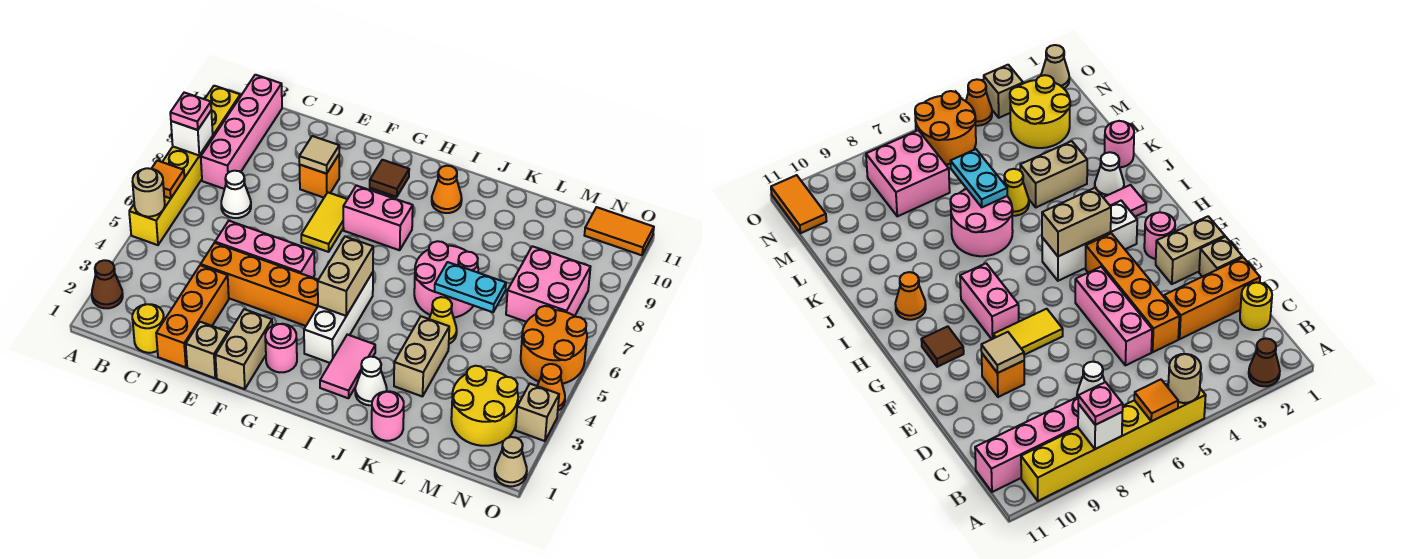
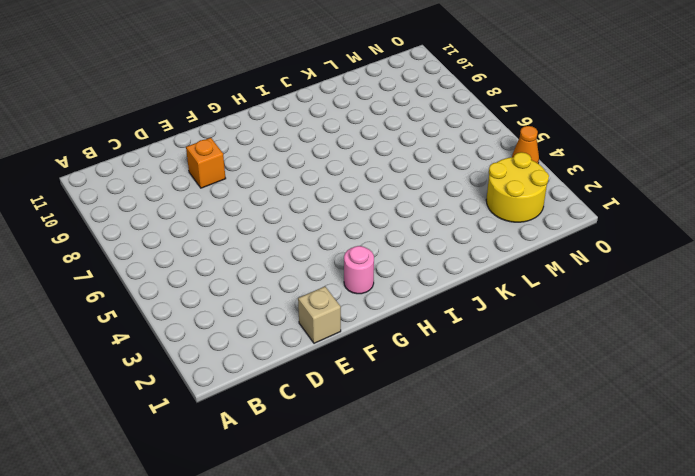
none -> brown 1x1 cone [92,260,123,308]
none -> yellow 1x6 brick [129,86,240,245]
none -> pink 1x4 brick [201,75,282,189]
none -> yellow 1x1 round brick [132,304,164,353]

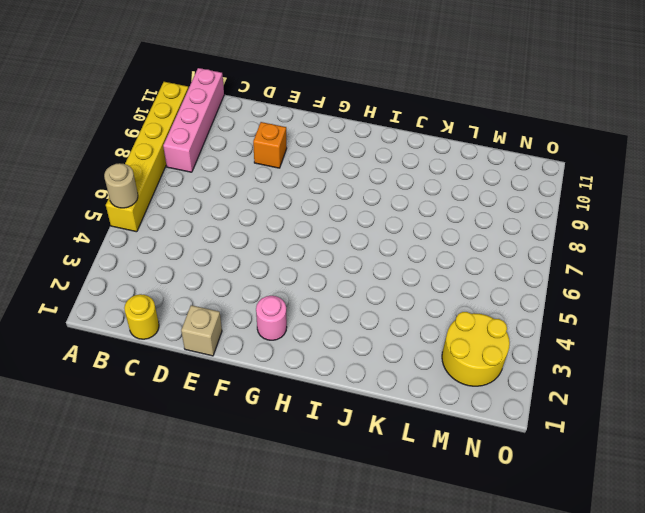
none -> brown 1x1 cone [92,260,123,308]
none -> white 1x1 cone [221,171,251,218]
none -> orange 1x3 brick [156,265,229,367]
none -> orange 1x4 brick [201,243,318,326]

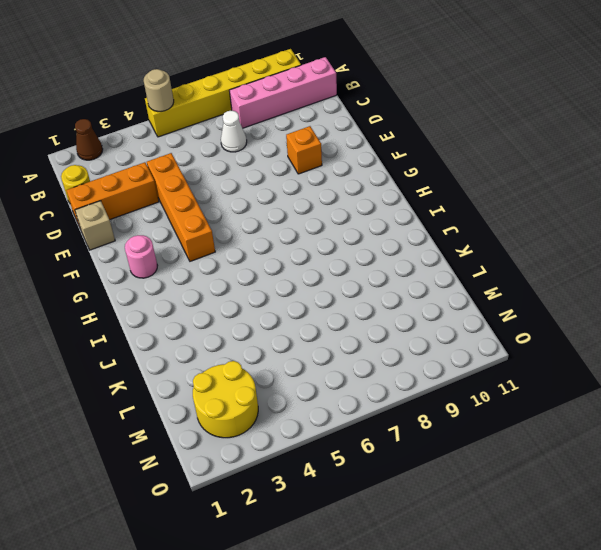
none -> pink 1x3 brick [215,221,315,278]
none -> tan 1x2 brick [215,309,272,389]
none -> yellow 1x2 tile [301,192,347,252]
none -> pink 1x2 brick [343,185,413,250]

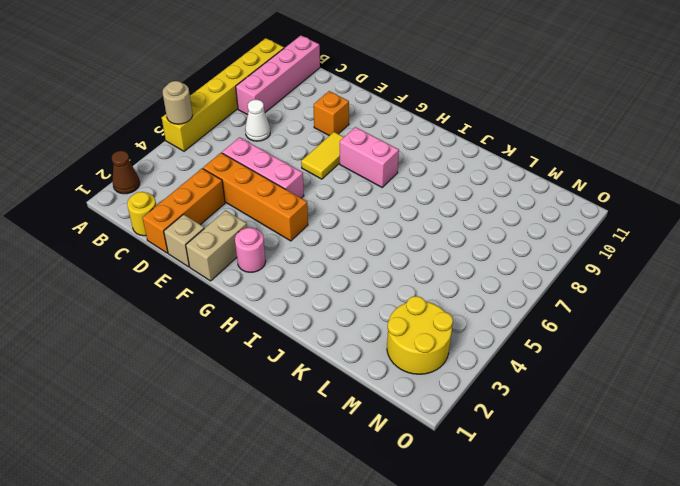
none -> brown 1x1 tile [370,160,409,197]
none -> white 1x3 brick [304,272,373,363]
none -> pink 1x2 tile [320,335,375,398]
none -> orange 1x1 cone [432,166,462,213]

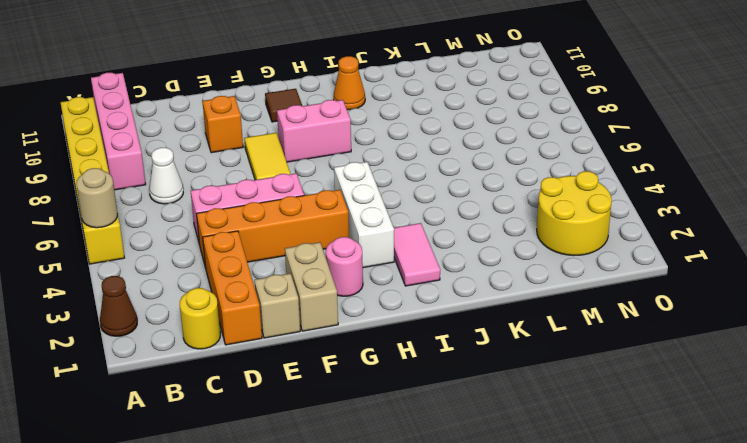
none -> white 1x1 cone [355,357,387,405]
none -> pink 2x2 round brick [414,241,478,318]
none -> pink 1x1 round brick [372,391,404,441]
none -> tan 1x2 brick [394,316,449,397]

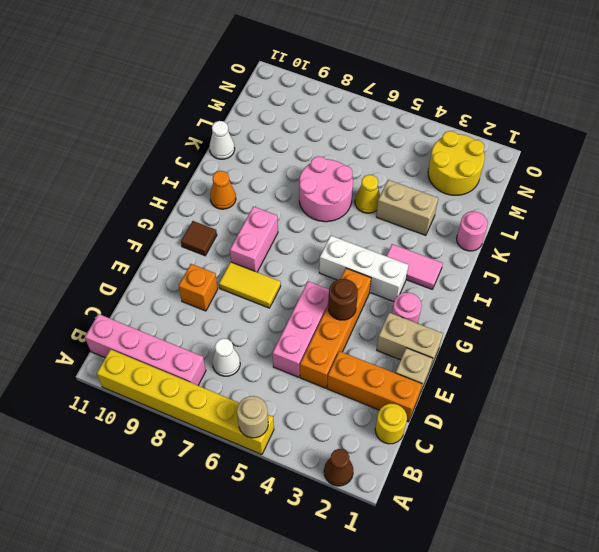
brown 1x1 round brick [328,279,358,320] -> none
white 1x1 cone [210,121,235,159] -> white 1x1 cone moved to [355,357,387,405]
none -> pink 2x2 brick [506,246,590,322]
none -> orange 2x2 round brick [521,306,587,384]
none -> orange 1x2 tile [584,207,654,255]
none -> tan 1x1 cone [495,437,527,486]

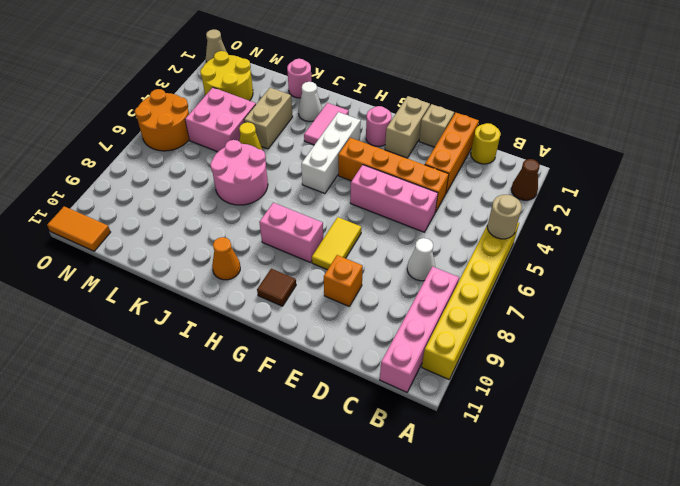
pink 2x2 brick [185,87,256,152] -> pink 2x2 brick moved to [506,246,590,322]
none -> tan 1x1 brick [516,384,559,441]
none -> orange 1x1 cone [537,364,565,411]
none -> orange 1x1 tile [152,161,184,198]
none -> white 1x1 brick [171,111,213,155]

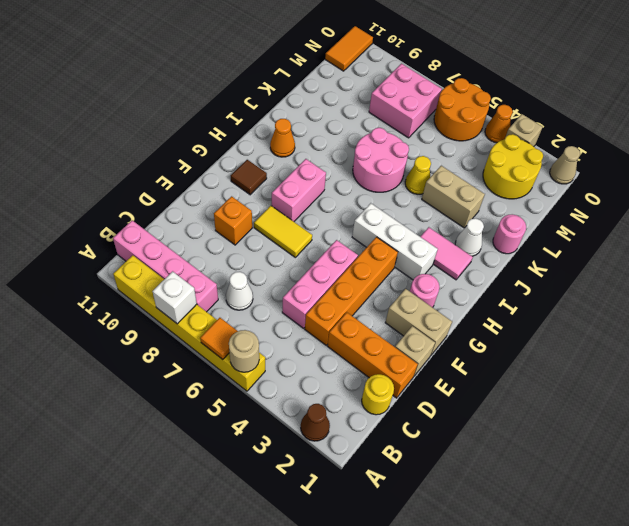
none -> tan 1x1 tile [299,136,339,174]
none -> tan 1x2 brick [318,237,373,316]
none -> cyan 1x2 plate [435,262,506,312]
none -> pink 1x1 plate [170,93,211,130]

